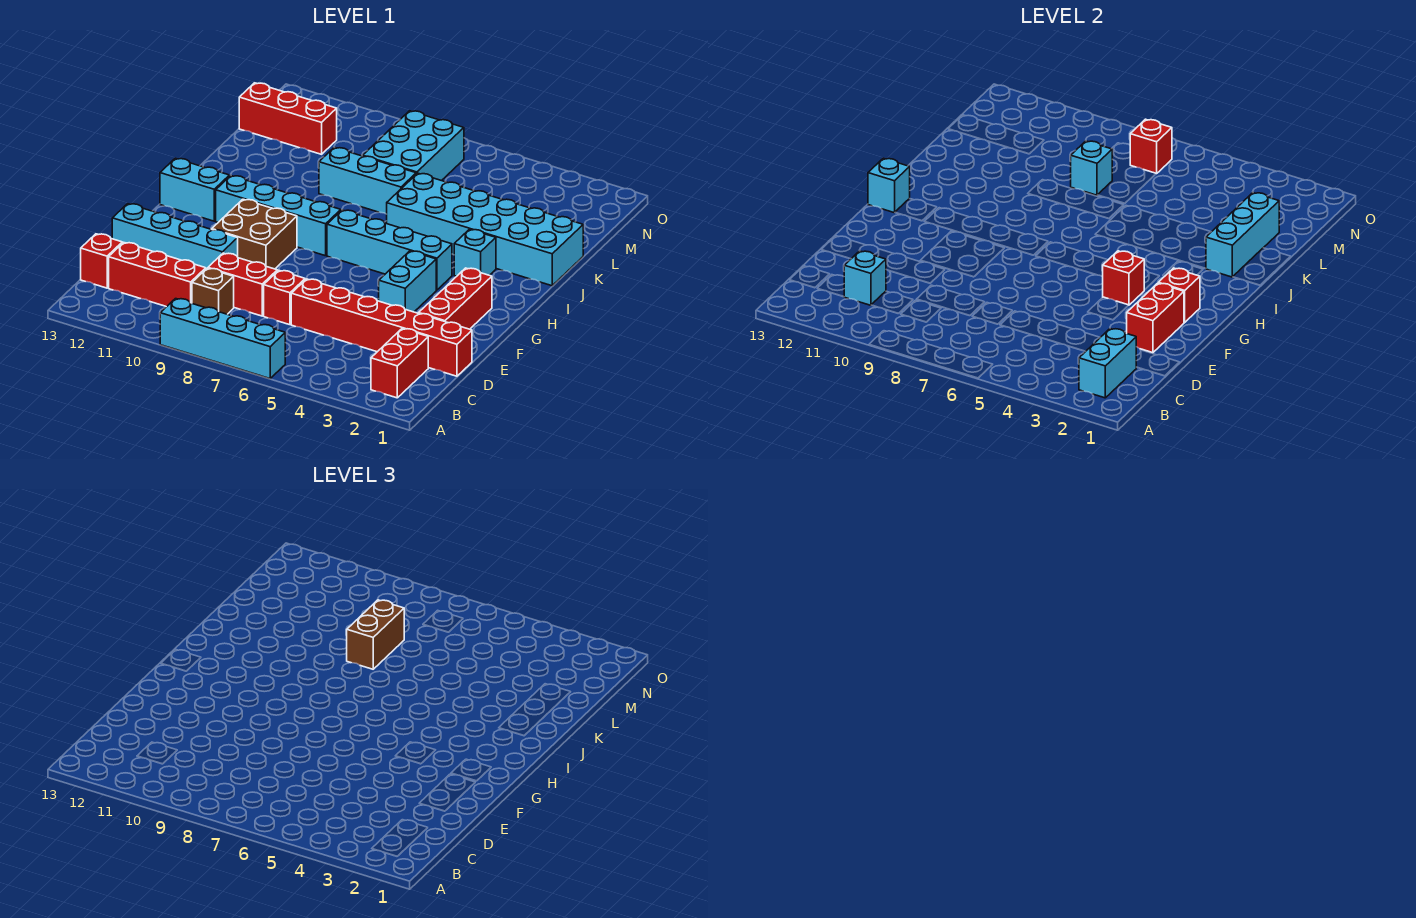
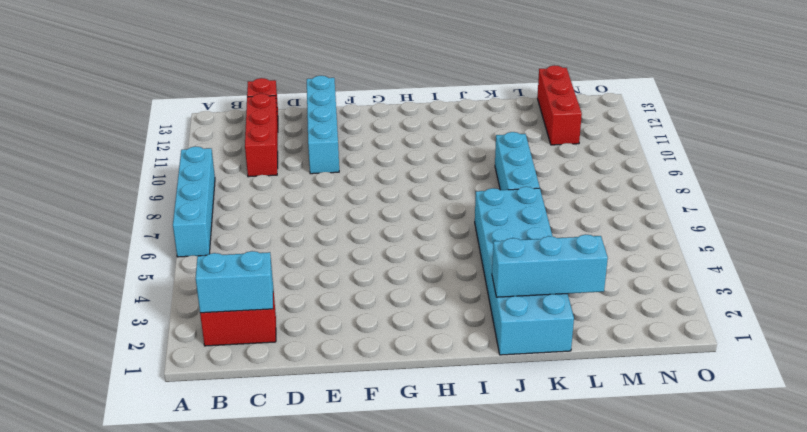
none -> brown 1x1 brick [192,268,234,314]
none -> red 1x6 brick [291,279,472,376]
none -> red 1x1 brick [264,270,305,325]
none -> red 1x2 brick [208,253,277,316]

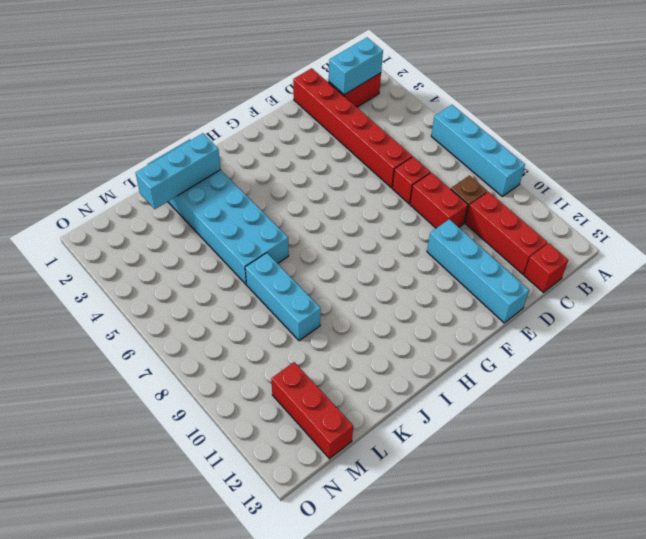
none -> red 1x3 brick [419,268,492,329]
none -> cyan 1x2 brick [379,251,436,312]
none -> brown 2x2 brick [212,199,297,269]
none -> cyan 1x4 brick [327,210,452,290]

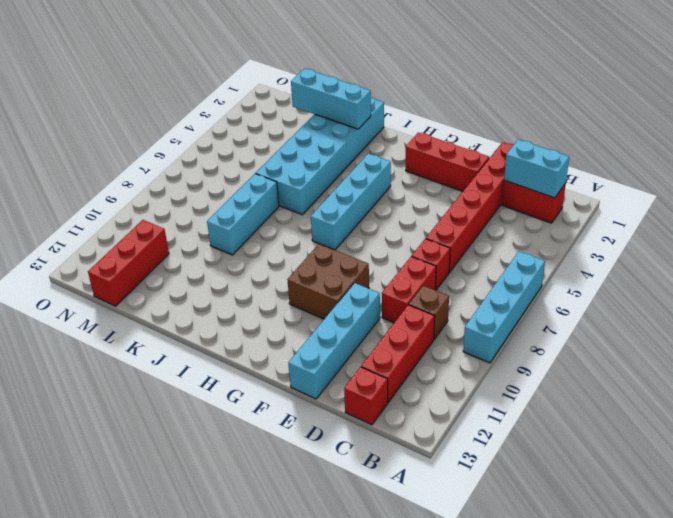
none -> cyan 1x2 brick [379,251,436,312]
none -> cyan 1x4 brick [216,176,341,256]
none -> cyan 1x2 brick [160,158,229,221]
none -> cyan 1x1 brick [454,229,496,276]

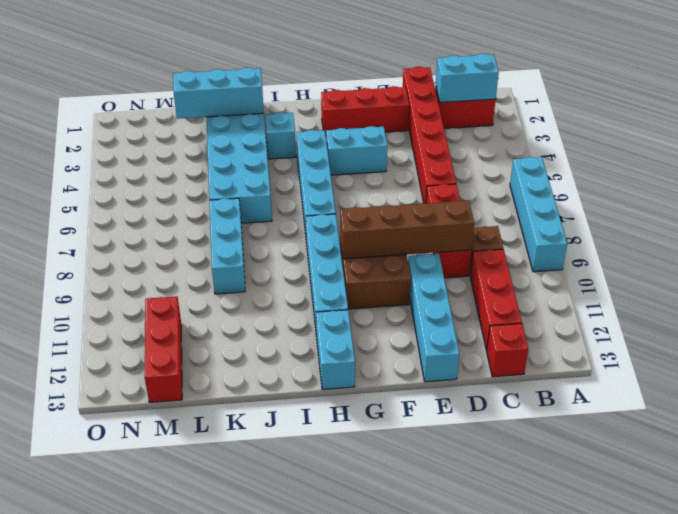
brown 1x4 brick [340,201,474,259] -> none
none -> cyan 2x3 brick [363,111,464,181]
none -> cyan 1x1 brick [844,251,886,305]
none -> red 1x2 brick [1127,283,1184,353]
none -> red 1x1 brick [1159,268,1200,322]

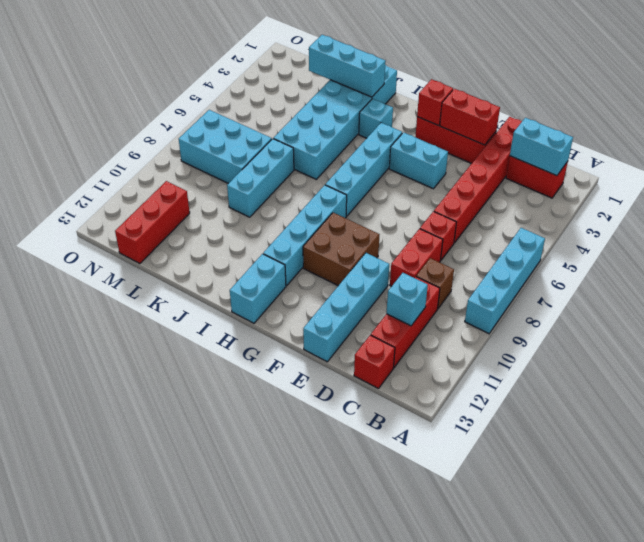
none -> red 1x1 brick [1103,251,1144,305]
none -> cyan 1x1 brick [868,158,910,213]
none -> cyan 1x1 brick [1071,141,1112,195]
none -> red 1x1 brick [1130,119,1172,174]

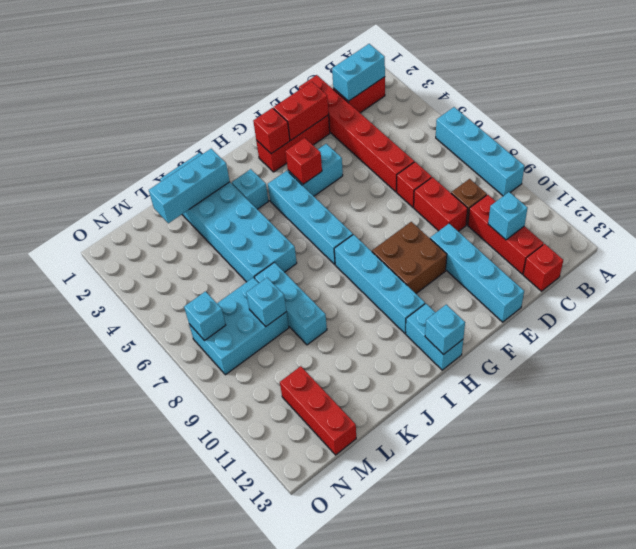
cyan 1x1 brick [184,291,226,341] -> red 1x1 brick [1130,119,1172,174]
none -> brown 1x2 brick [347,600,404,669]

